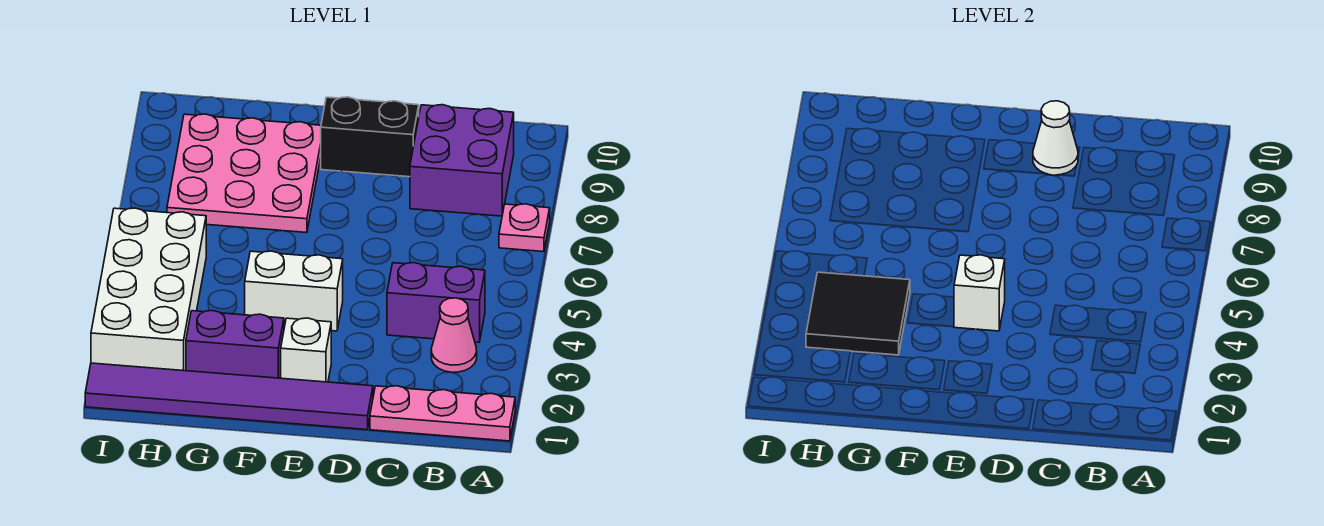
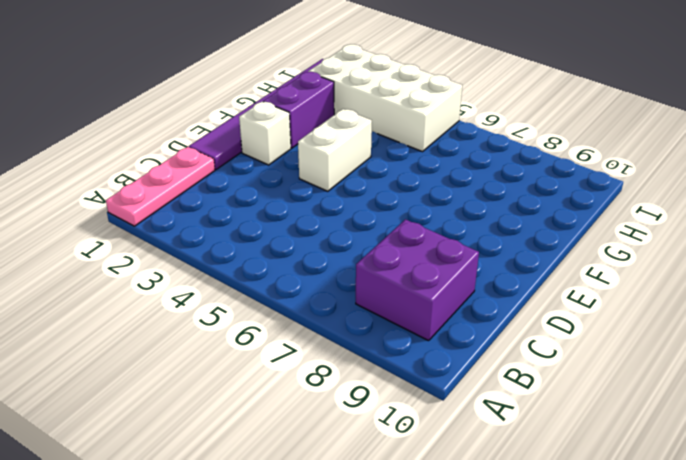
none -> pink 1x1 plate [499,204,550,252]
none -> pink 1x1 cone [431,298,477,372]
none -> purple 1x2 brick [387,263,485,342]

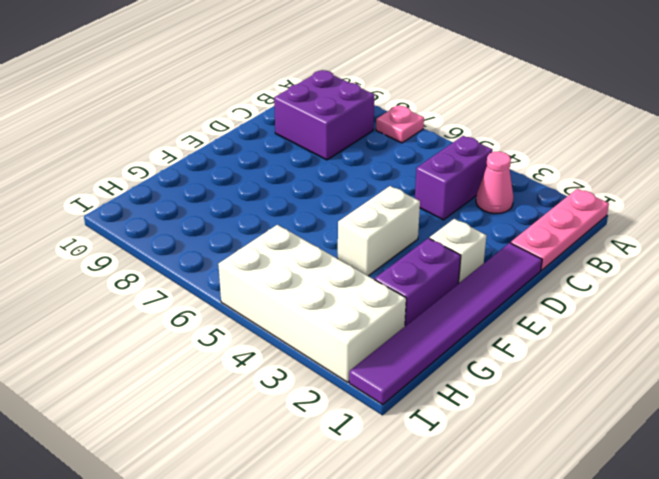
none -> black 1x2 brick [321,97,419,177]
none -> pink 3x3 plate [167,114,321,233]
none -> white 1x1 cone [1033,101,1078,175]

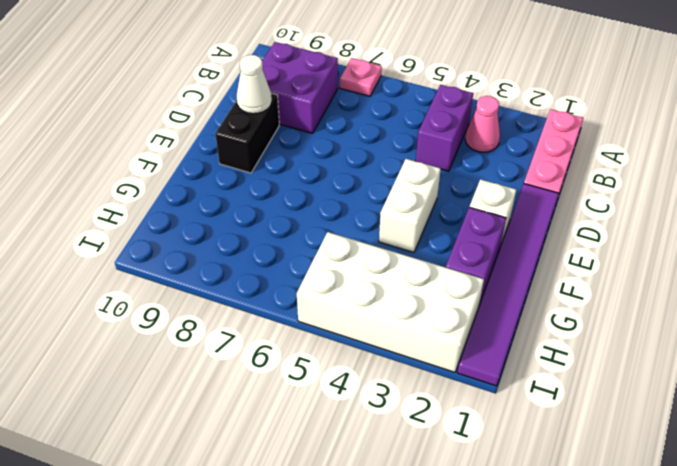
none -> pink 3x3 plate [167,114,321,233]
none -> white 1x1 brick [954,255,1005,331]
none -> black 2x2 tile [806,272,910,355]

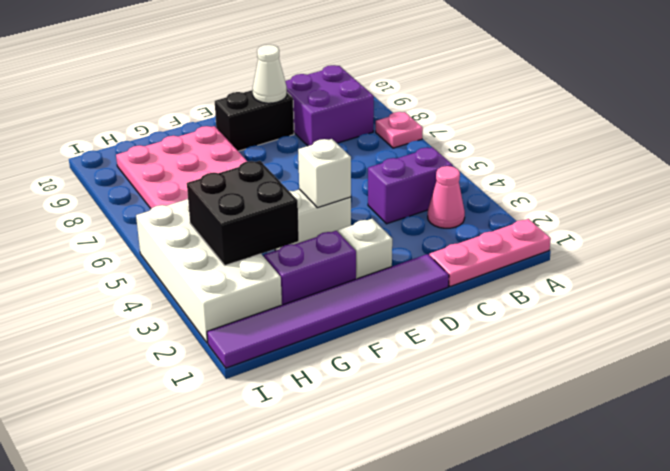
black 2x2 brick [187,161,299,266] -> black 2x2 tile [806,272,910,355]

